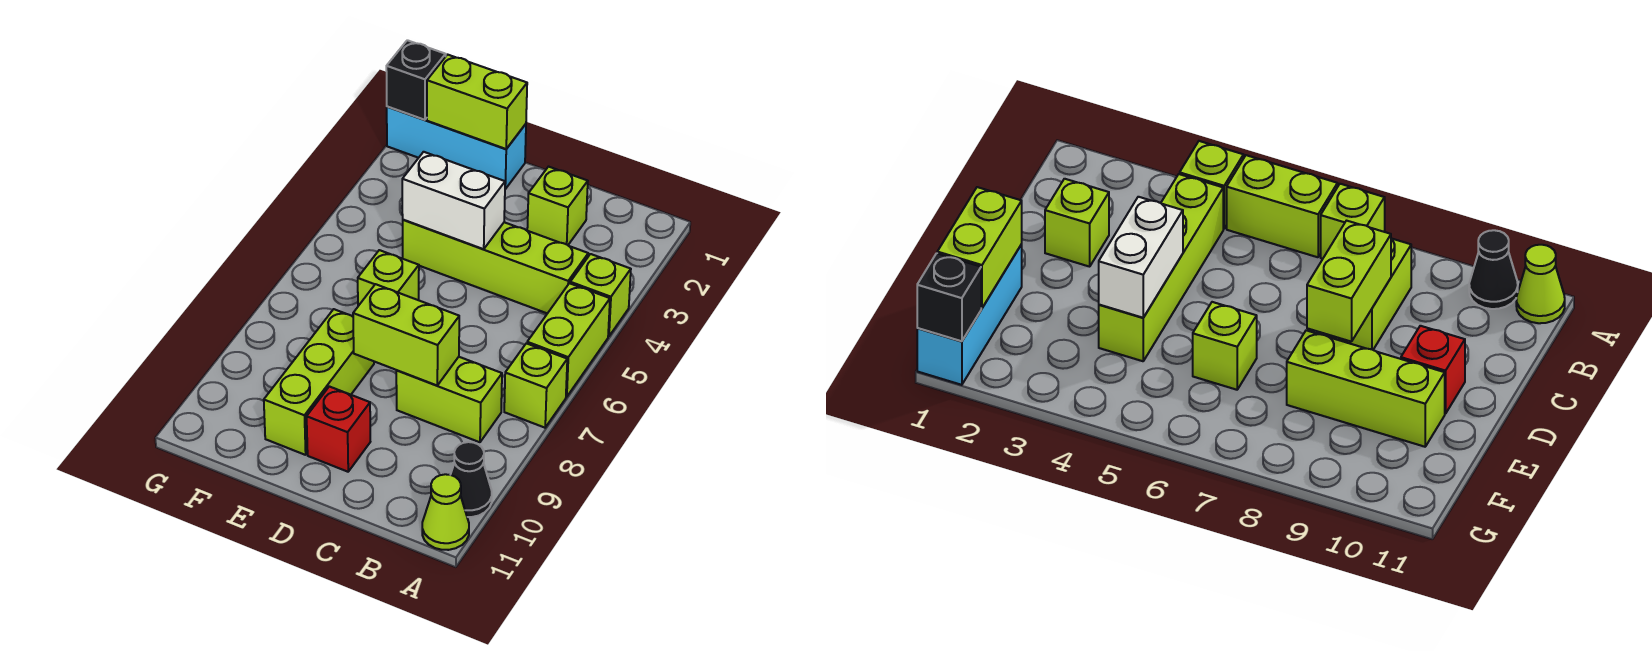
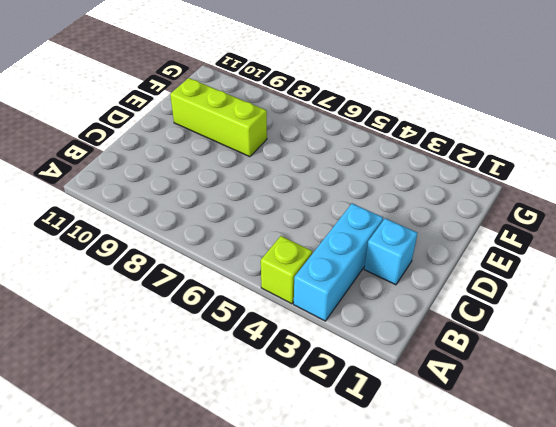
cyan 1x3 brick [294,204,383,321] -> cyan 1x3 brick moved to [387,106,526,189]
cyan 1x1 brick [364,218,417,285] -> lime 1x1 brick [527,167,588,245]
none -> lime 1x2 brick [527,283,610,397]
none -> lime 1x1 brick [504,343,567,428]
none -> black 1x1 cone [451,442,492,517]

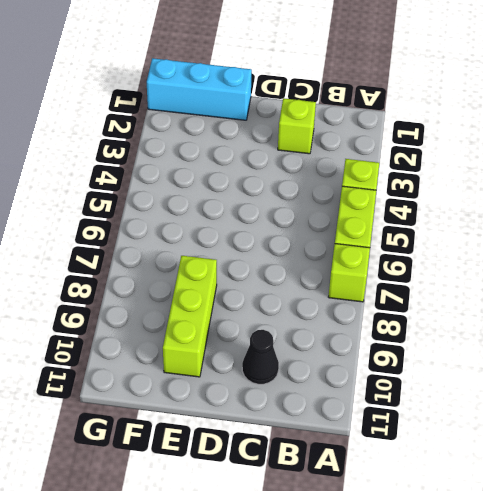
black 1x1 cone [242,330,279,384] -> black 1x1 cone moved to [451,442,492,517]
none -> lime 1x1 cone [422,474,469,550]
none -> lime 1x4 brick [403,220,588,313]
none -> lime 1x2 brick [396,357,502,442]

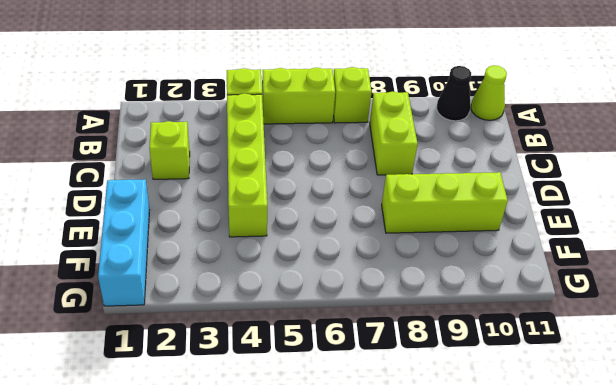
none -> red 1x1 brick [307,386,370,472]
none -> lime 1x1 brick [358,250,419,306]
none -> lime 1x2 brick [353,284,459,386]

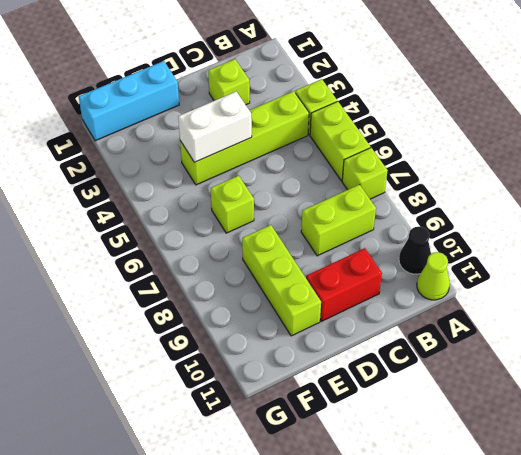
red 1x2 brick [306,248,382,321] -> red 1x1 brick [307,386,370,472]
none -> lime 1x2 brick [353,284,459,386]
none -> lime 1x2 brick [427,55,527,149]
none -> black 1x1 brick [386,40,446,120]

